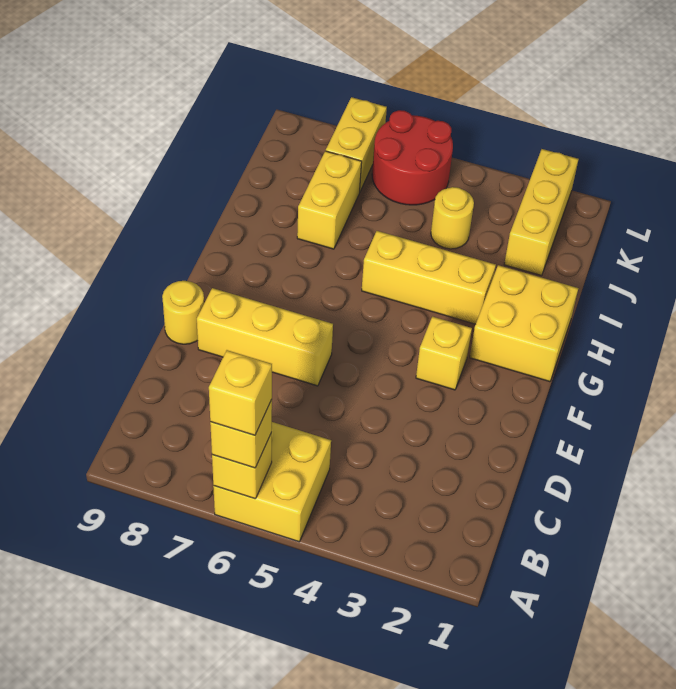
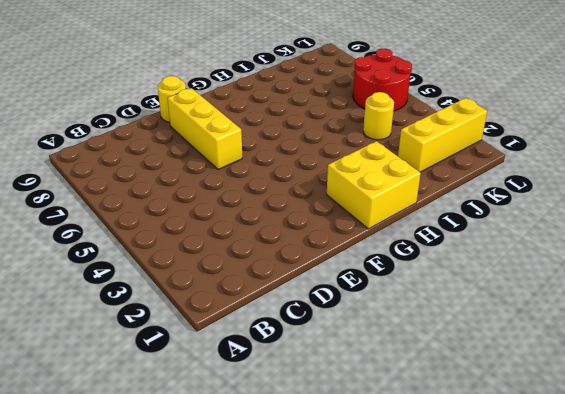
none -> yellow 2x2 brick [213,422,331,542]
none -> yellow 1x1 brick [416,316,472,390]
none -> yellow 1x3 brick [362,231,496,324]

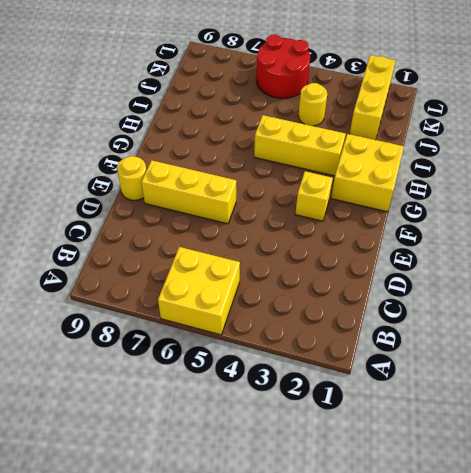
none -> yellow 1x2 brick [297,151,362,249]
none -> yellow 1x2 brick [326,97,387,191]
none -> yellow 1x1 brick [212,433,272,499]

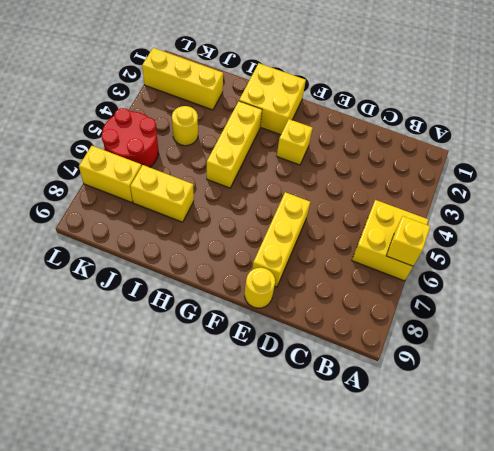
none -> yellow 1x1 brick [210,399,272,468]
none -> yellow 1x1 brick [209,350,272,435]

